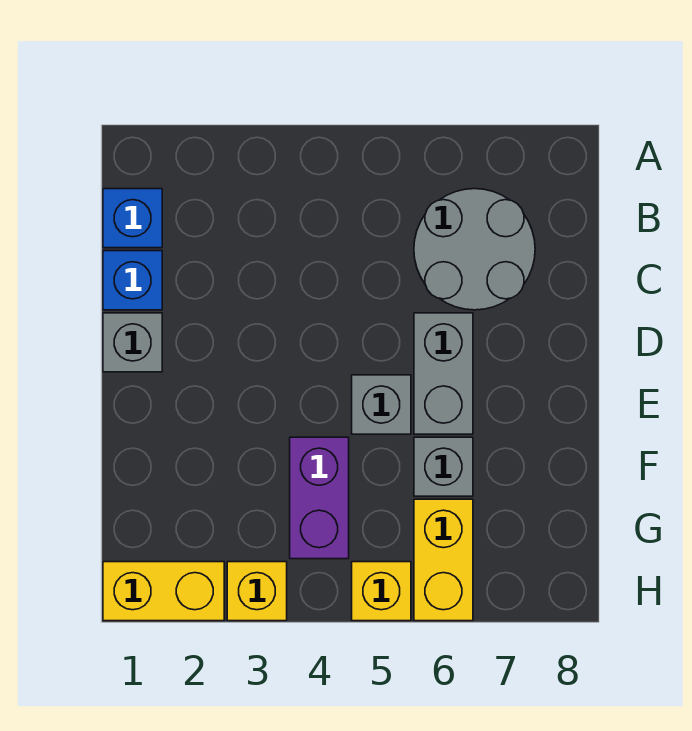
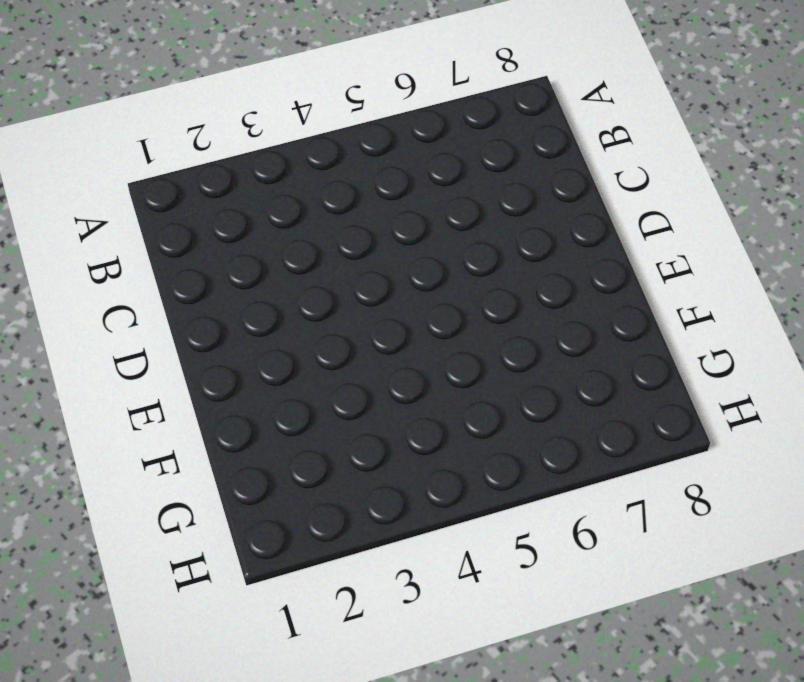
none -> blue 1x1 brick [103,189,162,248]
none -> grey 2x2 round brick [414,189,535,310]
none -> blue 1x1 brick [103,251,162,310]

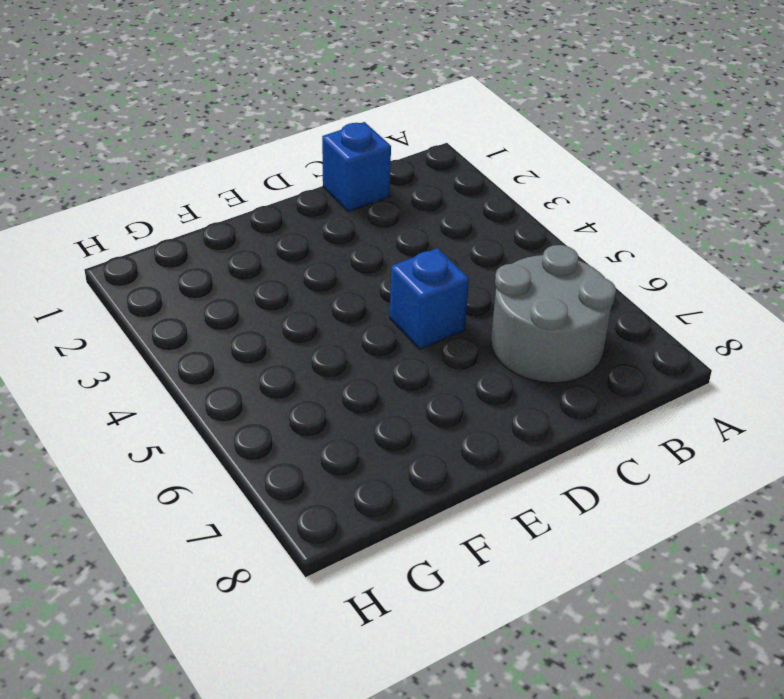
blue 1x1 brick [390,248,469,349] -> blue 1x1 brick moved to [103,189,162,248]
none -> grey 1x1 brick [103,313,162,372]
none -> grey 1x2 brick [414,313,473,434]
none -> grey 1x1 brick [352,375,411,434]

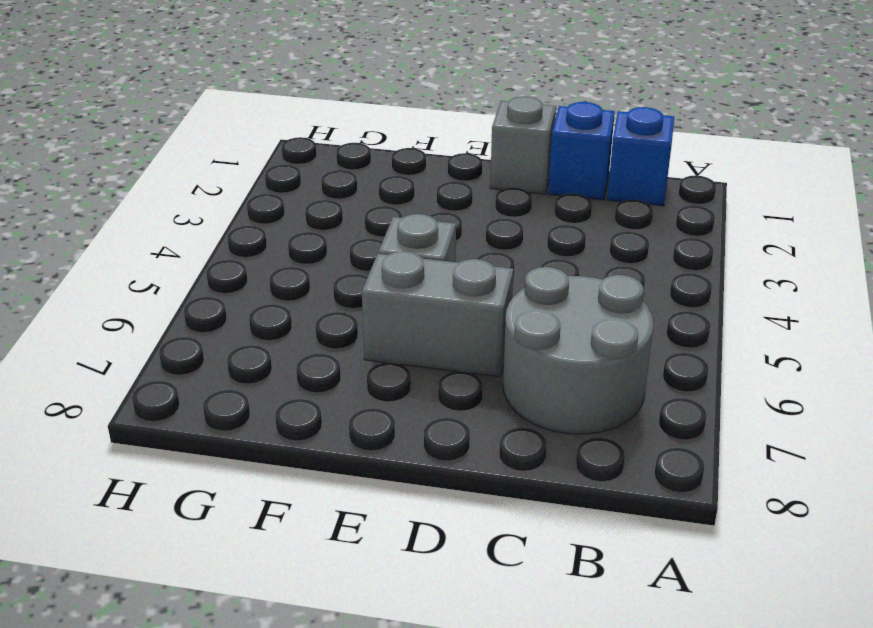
none -> purple 1x2 brick [290,437,349,559]
none -> grey 1x1 brick [414,437,473,496]
none -> yellow 1x2 brick [414,499,473,621]

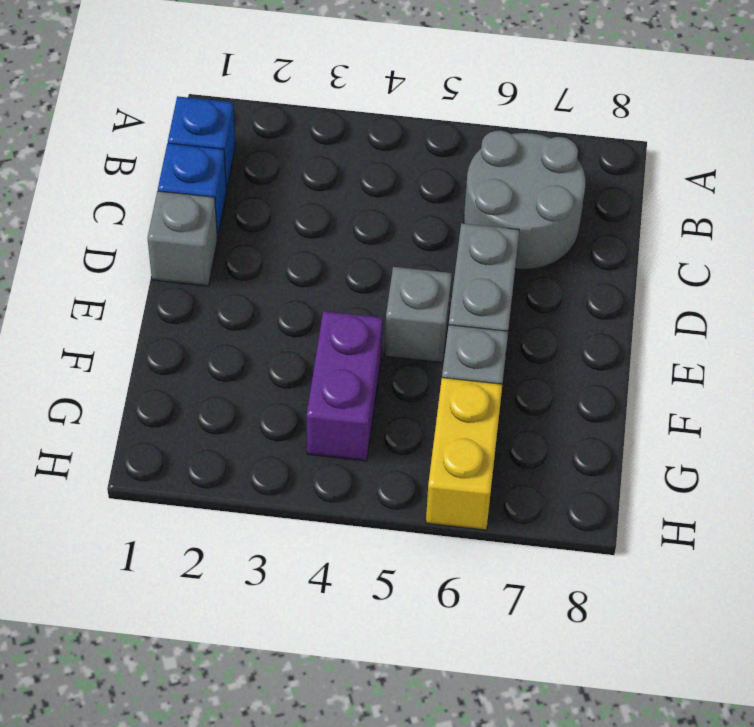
none -> yellow 1x2 brick [103,562,224,621]
none -> yellow 1x1 brick [227,562,287,621]
none -> yellow 1x1 brick [352,562,411,621]

